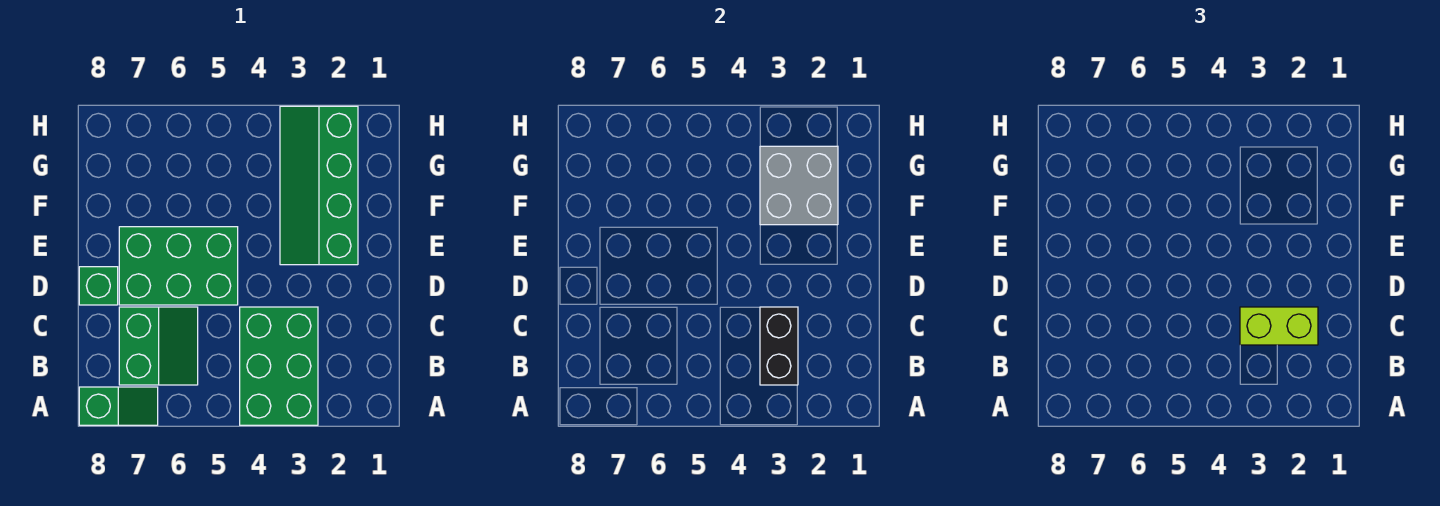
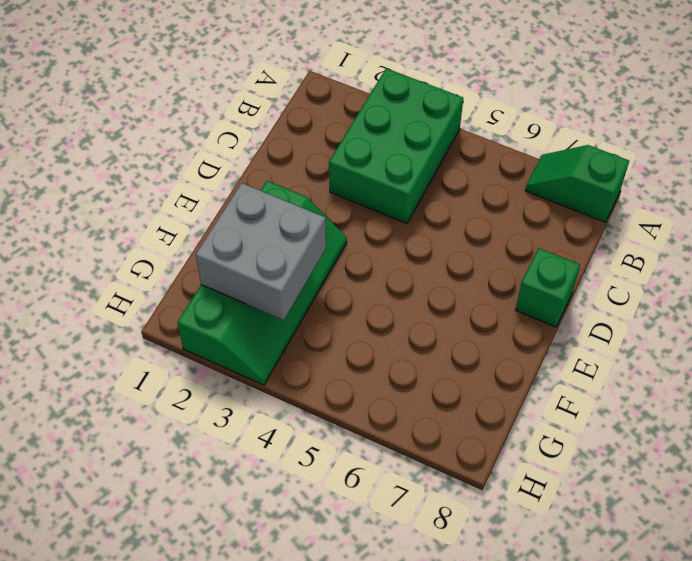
none -> green 2x2 slope [119,307,198,385]
none -> green 2x3 brick [119,227,238,305]

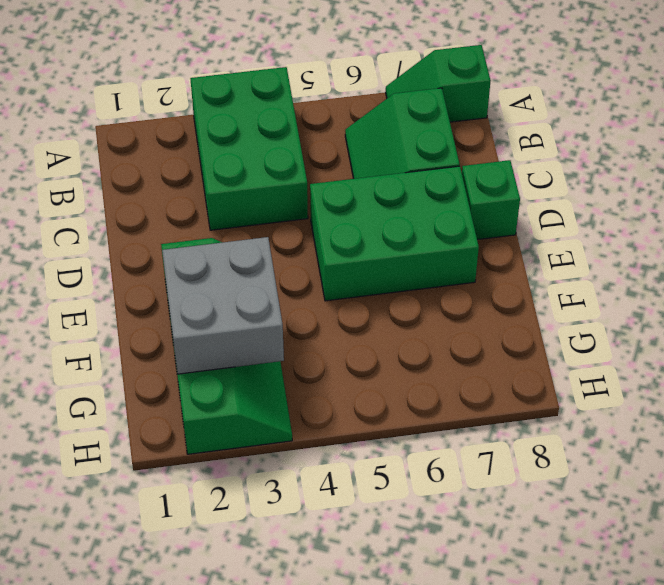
none -> black 1x2 brick [760,307,798,385]
none -> lime 1x2 brick [1240,307,1318,345]

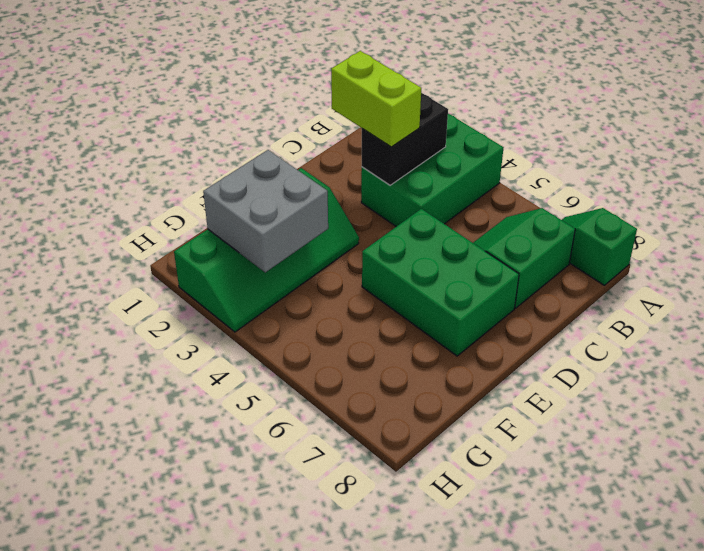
none -> green 1x1 brick [79,267,118,305]

